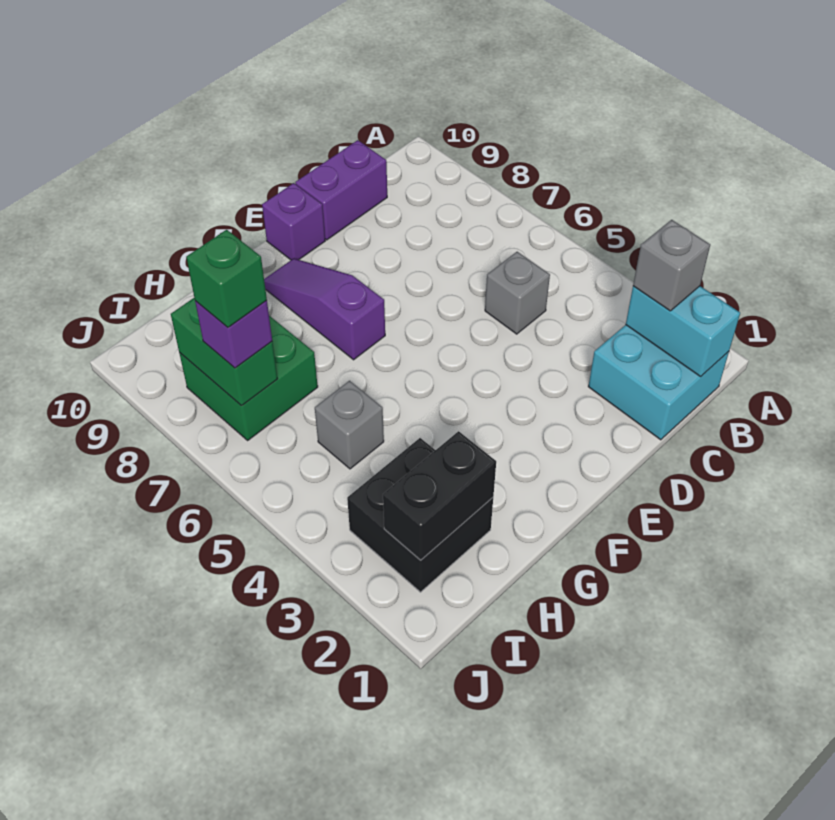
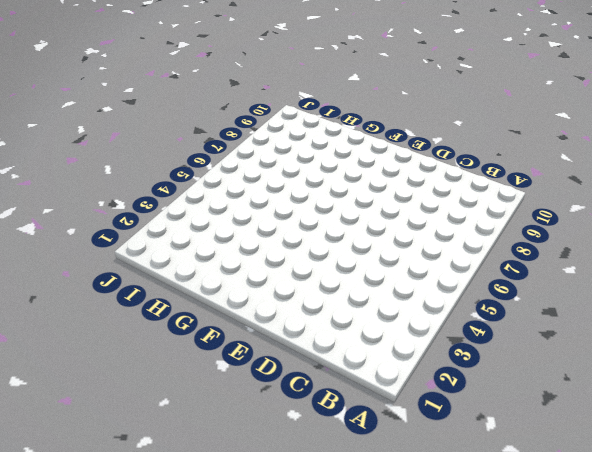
none -> cyan 2x2 brick [588,325,729,440]
none -> grey 1x1 brick [485,252,550,334]
none -> purple 1x2 brick [295,140,387,240]

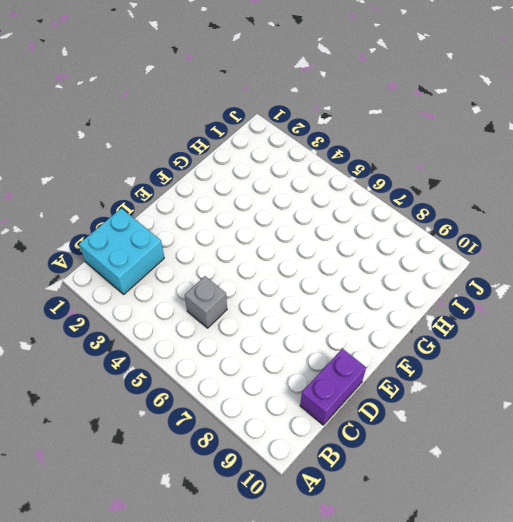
none -> purple 1x1 brick [262,183,325,260]
none -> purple 1x3 slope [264,259,385,360]
none -> black 2x2 brick [347,438,493,592]

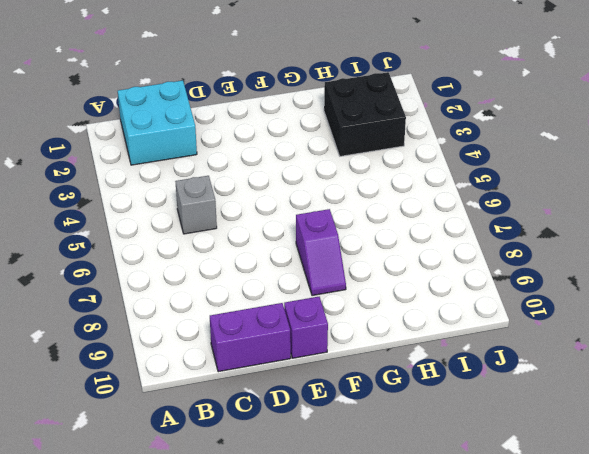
purple 1x2 slope [296,209,346,296] -> purple 1x3 slope [264,259,385,360]
none -> grey 1x1 brick [315,381,384,469]
none -> green 2x2 brick [179,316,318,440]
none -> cyan 1x2 brick [626,286,740,377]

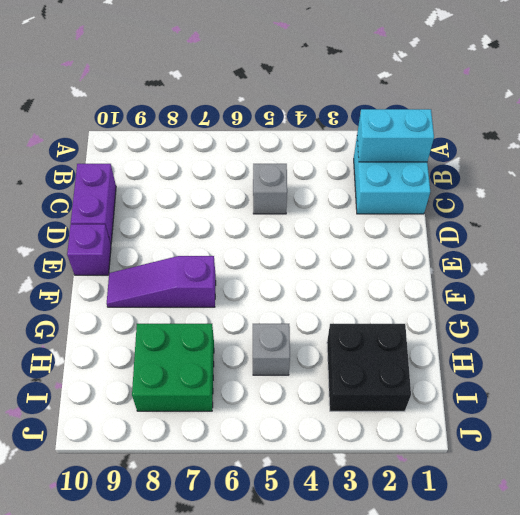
none -> black 1x2 brick [383,431,496,560]
none -> green 1x2 brick [171,298,277,406]
none -> grey 1x1 brick [633,220,710,311]

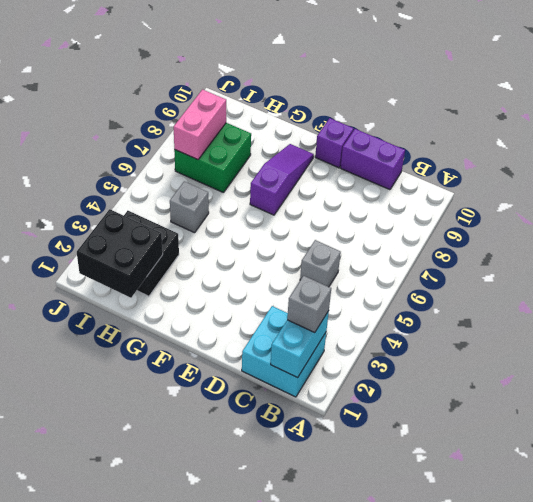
black 2x2 brick [77,209,163,298] -> black 1x2 brick [383,431,496,560]
pink 1x2 brick [174,90,226,160] -> green 1x2 brick [171,298,277,406]
none -> purple 1x1 brick [195,300,272,368]
none -> green 1x1 brick [186,230,267,327]

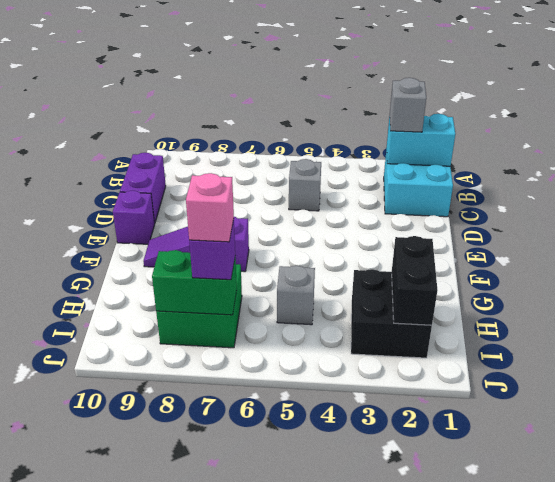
pink 1x1 brick [186,173,234,242] -> green 1x1 brick [186,230,267,327]

